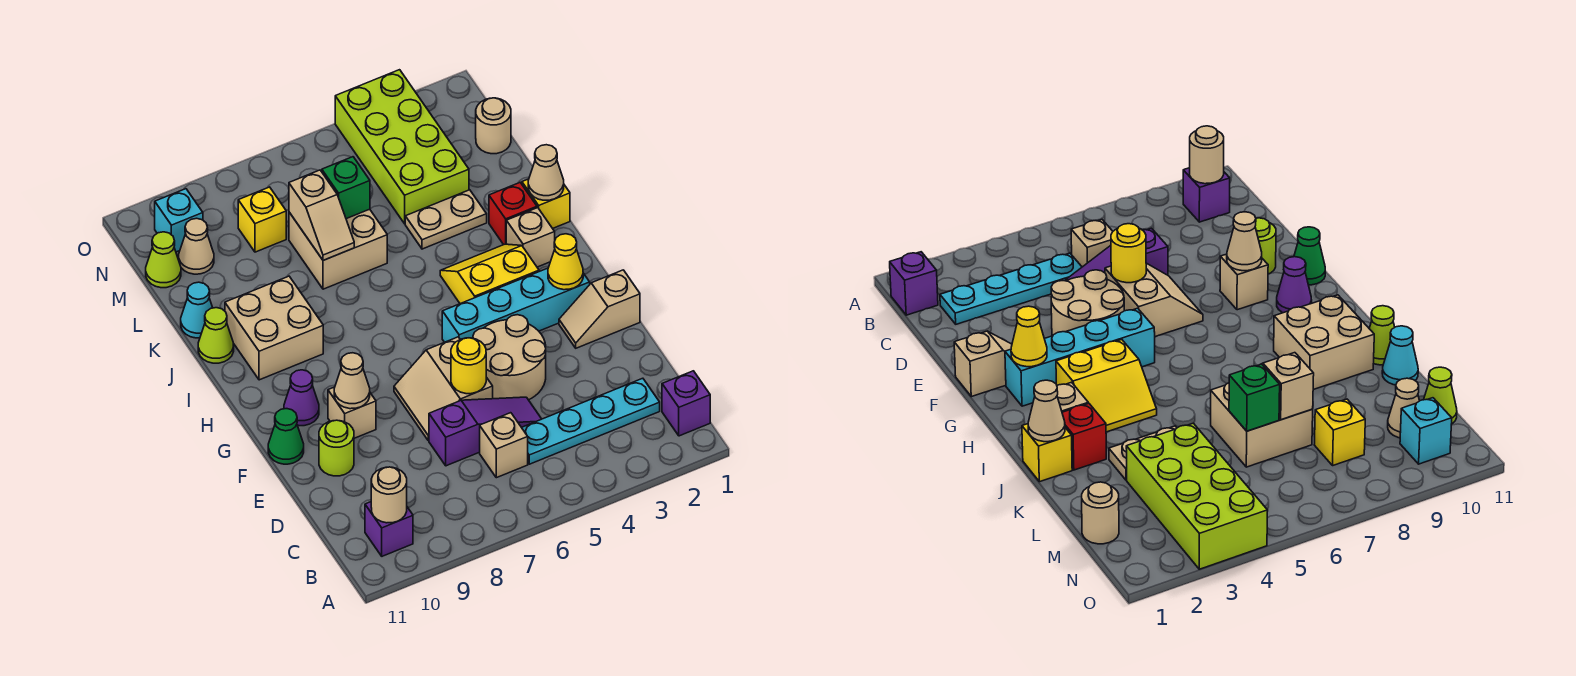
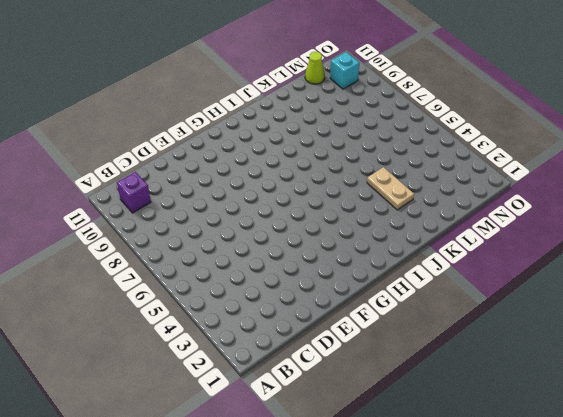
none -> purple 1x1 brick [662,371,710,436]
none -> cyan 1x4 plate [522,378,660,464]
none -> tan 1x1 brick [480,413,528,478]
none -> purple 1x3 slope [429,397,541,466]

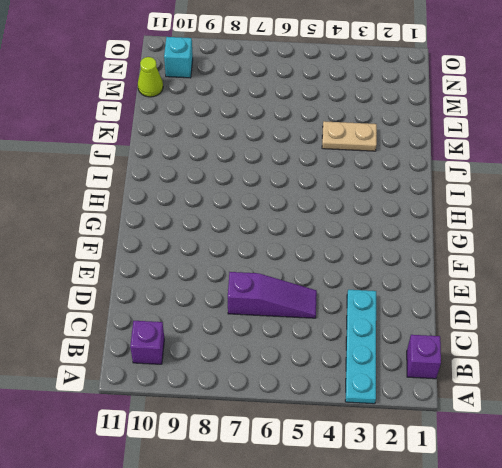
cyan 1x4 plate [345,290,376,404] -> cyan 1x4 plate turned to [522,378,660,464]
none -> tan 1x1 brick [480,413,528,478]
none -> tan 2x2 round brick [473,315,546,400]
none -> tan 2x2 slope [394,337,493,441]
none -> lime 1x1 round brick [319,420,354,476]

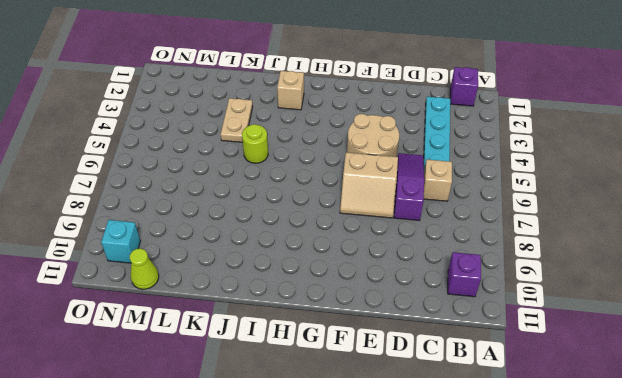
lime 1x1 round brick [242,124,268,163] -> lime 1x1 round brick moved to [319,420,354,476]
none -> tan 1x2 slope [559,270,640,348]
none -> tan 1x1 brick [328,387,376,438]
none -> green 1x1 cone [268,409,304,464]
none -> cyan 1x4 brick [442,268,590,342]

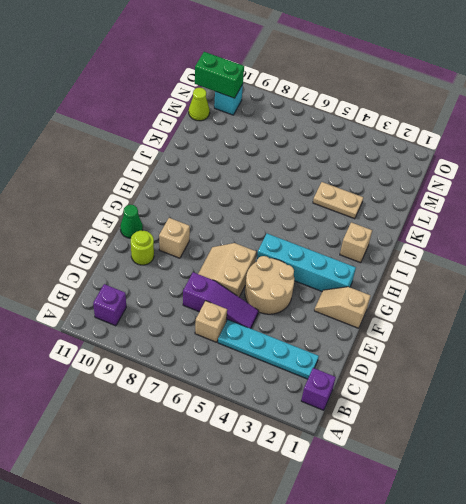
green 1x2 brick [195,52,244,98] -> none
none -> purple 1x1 cone [284,370,319,426]
none -> yellow 2x2 slope [440,244,539,304]
none -> tan 2x2 brick [225,276,323,380]
none -> yellow 1x1 brick [522,179,570,229]

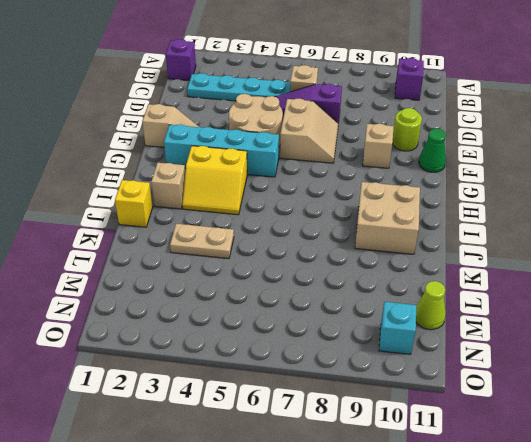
none -> purple 1x1 cone [284,370,319,426]
none -> red 1x1 brick [489,183,537,245]
none -> lime 1x1 cone [198,308,234,363]
none -> tan 2x2 brick [289,209,387,289]

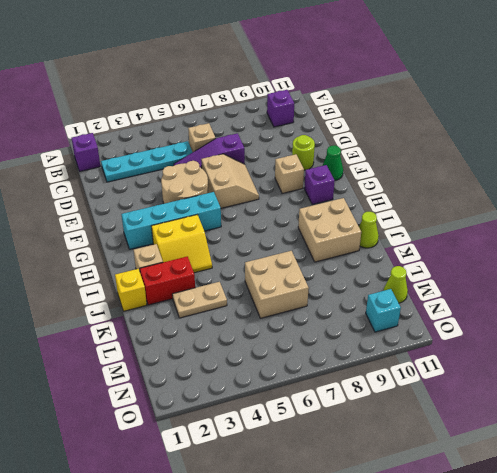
purple 1x1 brick [304,165,335,205] -> purple 1x1 cone [284,370,319,426]
red 1x2 brick [140,256,195,305] -> red 1x1 brick [489,183,537,245]
none -> tan 1x2 slope [559,270,640,348]
none -> cyan 1x1 cone [181,282,213,338]
none -> lime 2x4 brick [335,70,469,224]
none -> tan 1x1 round brick [476,98,511,154]

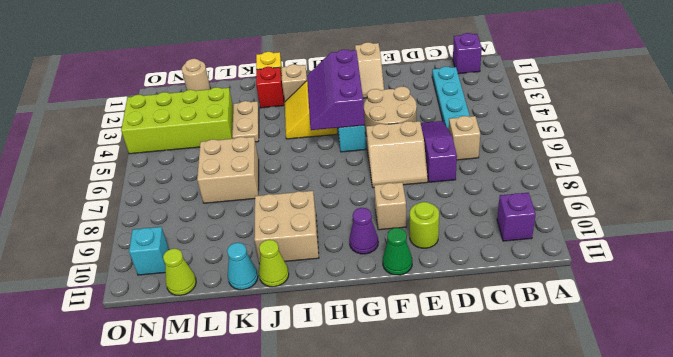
purple 2x3 slope [307,49,365,130] -> none
none -> yellow 1x1 brick [238,187,286,252]
none -> tan 1x1 cone [179,218,214,274]
none -> tan 1x1 round brick [371,467,407,523]
none -> yellow 1x1 round brick [451,338,486,394]

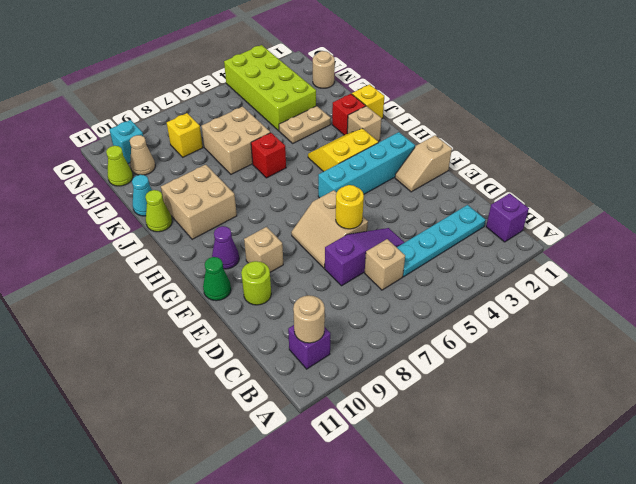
red 1x1 brick [251,133,286,178] -> none
none -> tan 2x2 round brick [473,315,546,400]
none -> tan 1x1 cone [334,353,370,409]
none -> yellow 1x1 cone [548,234,583,290]
none -> tan 1x1 cone [528,145,564,200]

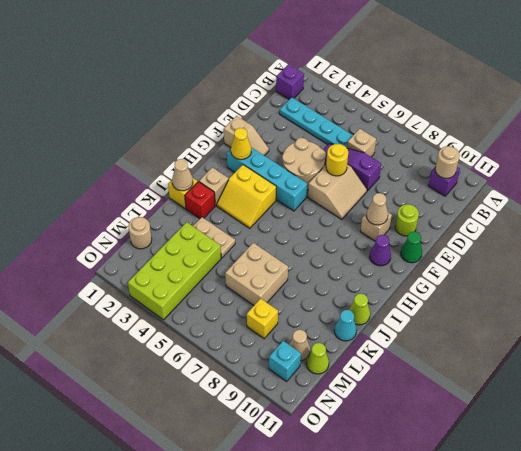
none -> tan 2x2 brick [225,276,323,380]
none -> tan 1x2 slope [289,170,354,260]
none -> green 1x1 brick [322,157,370,219]

